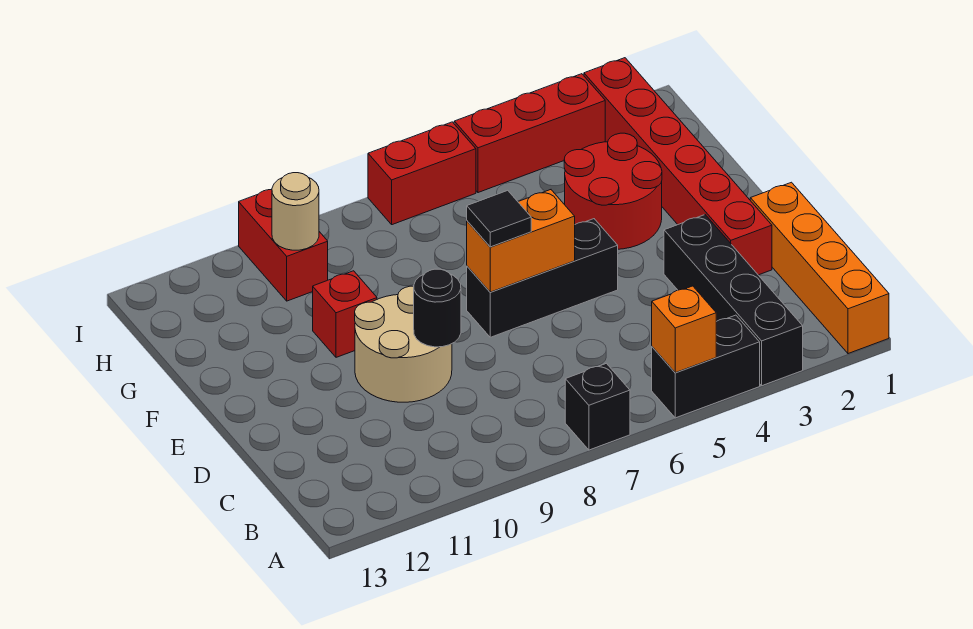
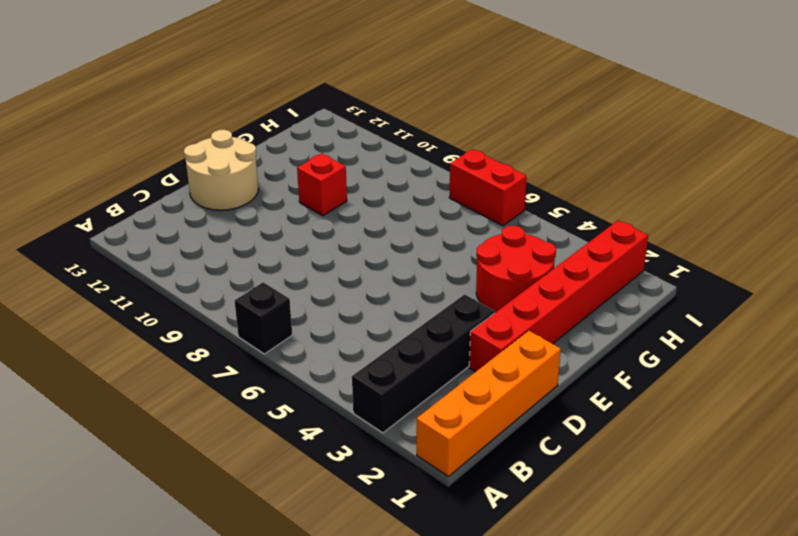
tan 2x2 round brick [184,130,258,210] -> tan 2x2 round brick moved to [355,286,452,402]
none -> black 1x2 brick [652,315,760,418]
none -> black 1x3 brick [467,219,618,337]
none -> red 1x2 brick [239,189,328,301]

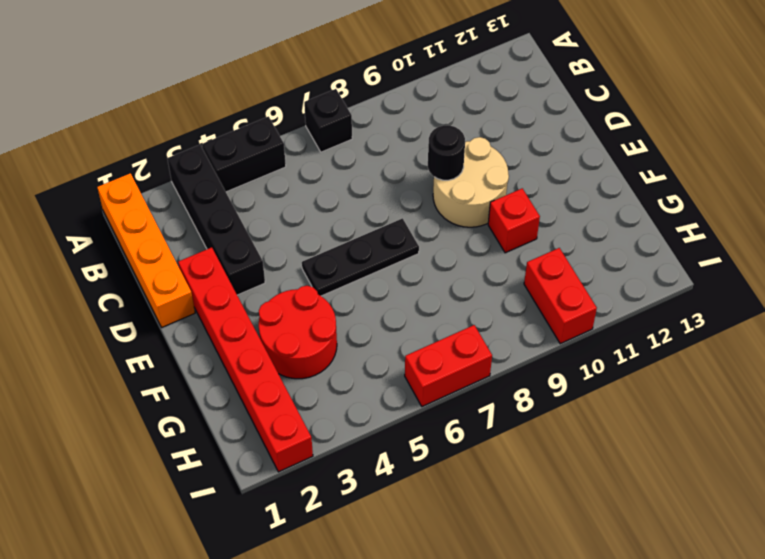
black 1x3 plate [302,218,419,296] -> black 1x3 brick [467,219,618,337]
none -> red 1x3 brick [454,74,605,193]
none -> orange 1x1 brick [652,286,716,373]
none -> orange 1x2 brick [467,190,575,292]

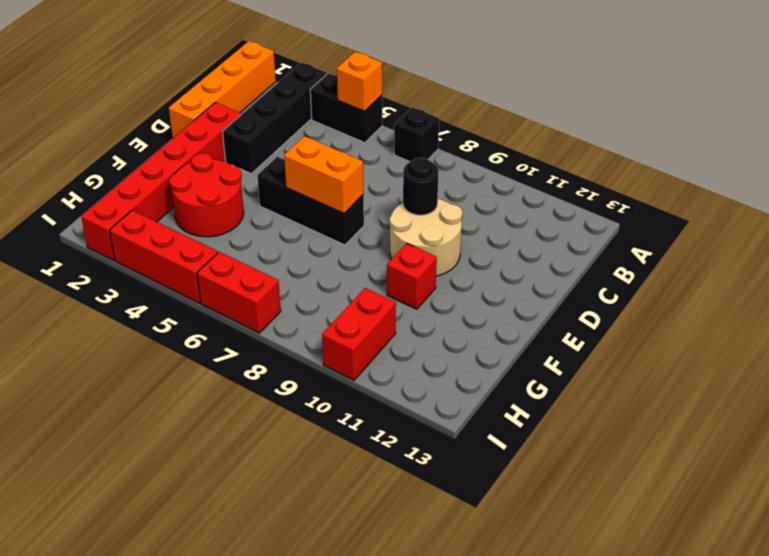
none -> tan 1x1 round brick [272,173,319,250]
none -> black 1x1 tile [467,190,531,247]

